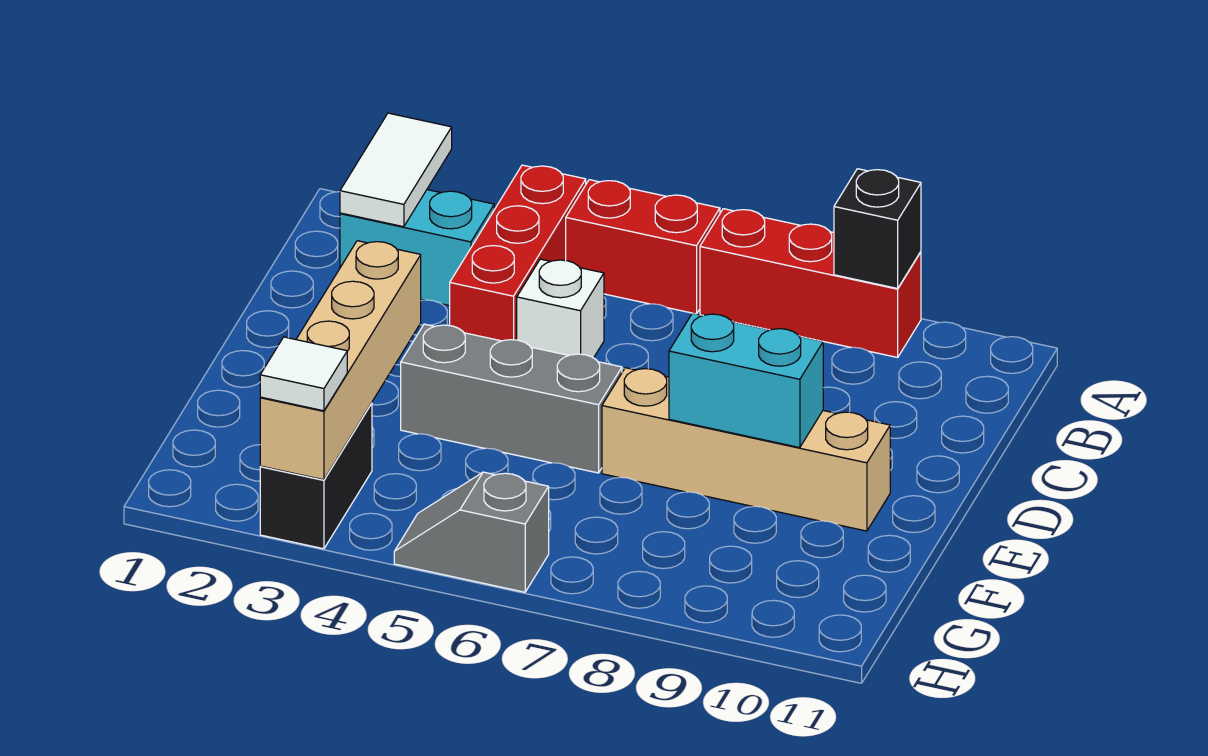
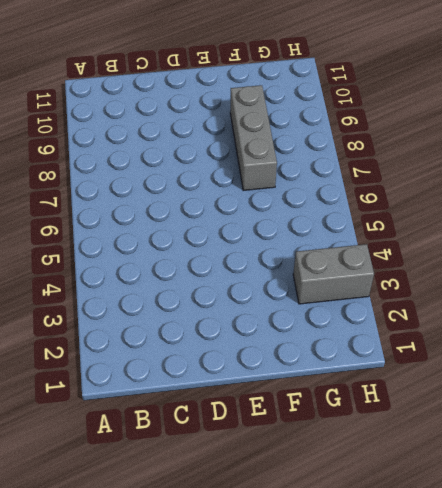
grey 1x3 brick [230,85,277,190] -> grey 1x3 brick moved to [401,324,622,473]
grey 1x2 brick [293,244,374,304] -> black 1x2 brick [260,403,372,549]
none -> red 1x3 brick [450,165,586,341]
none -> red 1x2 brick [566,180,720,314]
none -> red 1x3 brick [700,209,921,357]

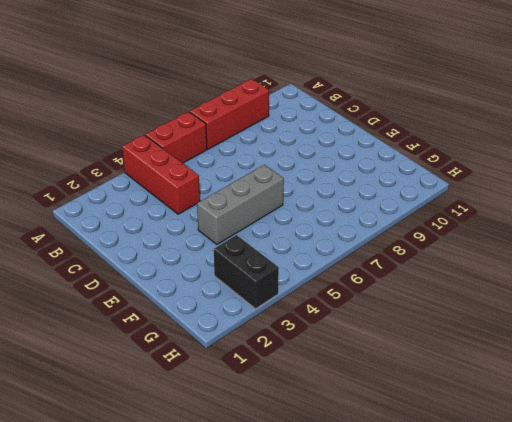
none -> cyan 1x2 brick [340,190,494,306]
none -> white 1x1 brick [517,259,604,358]
none -> tan 1x4 brick [602,368,890,531]

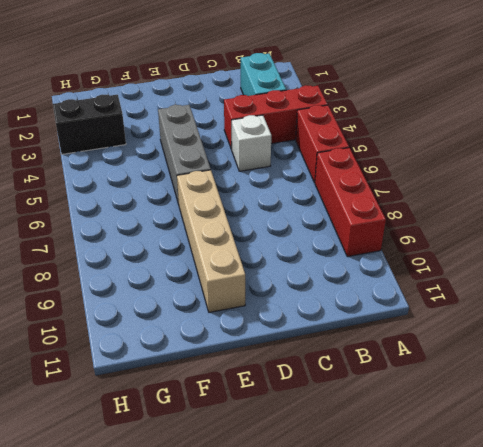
none -> grey 1x2 slope [394,472,549,592]
none -> white 1x2 tile [340,113,452,227]
none -> black 1x1 brick [834,169,921,288]

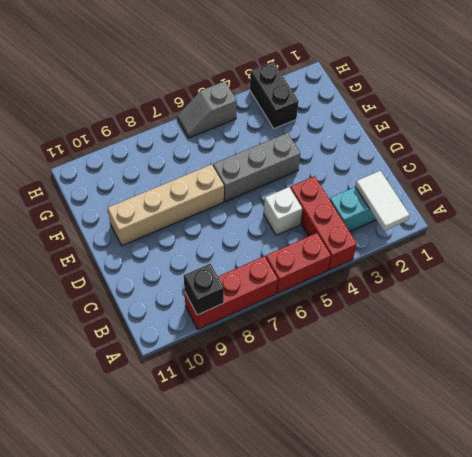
grey 1x2 slope [177,81,237,138] -> grey 1x2 slope turned to [394,472,549,592]
none -> tan 1x4 brick [260,241,421,480]
none -> cyan 1x2 brick [669,313,823,448]
none -> white 1x1 tile [260,337,347,411]

